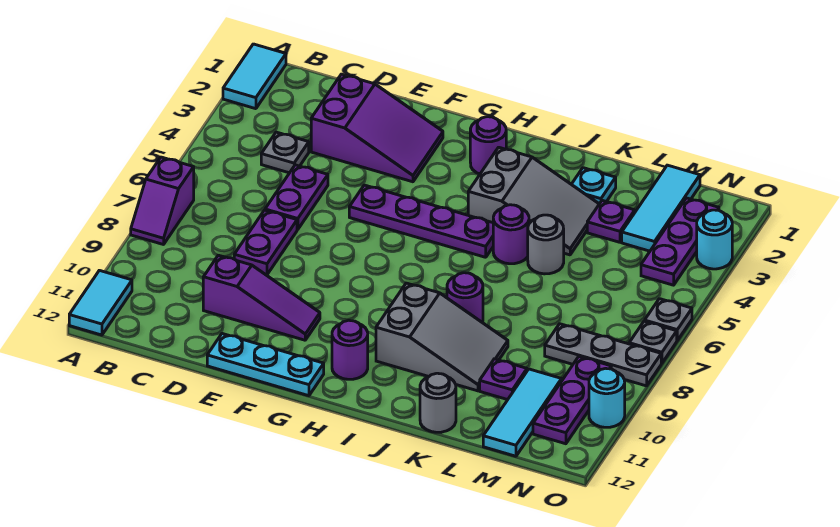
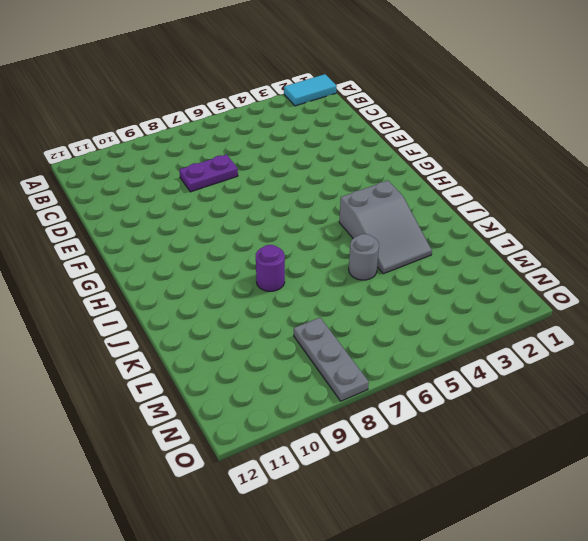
none -> purple 1x2 slope [131,157,194,245]
none -> cyan 1x2 tile [69,270,132,335]
none -> grey 1x1 plate [261,132,309,173]
none -> purple 2x3 slope [311,74,443,182]

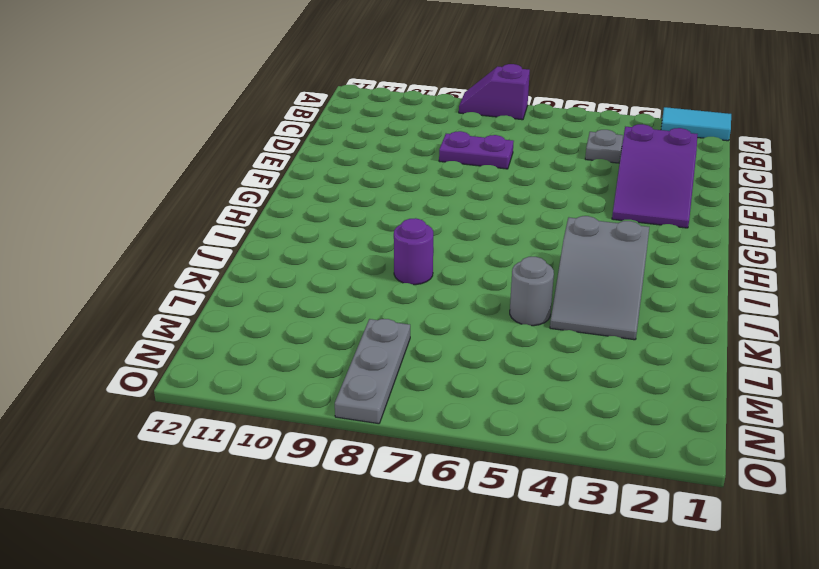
none -> cyan 1x2 tile [69,270,132,335]
none -> purple 1x2 plate [265,165,328,230]
none -> purple 1x3 slope [203,255,320,340]
none -> cyan 1x3 plate [207,334,324,396]

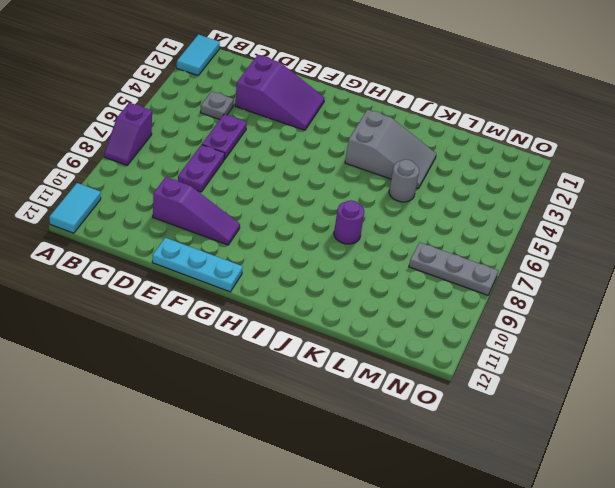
none -> purple 1x4 plate [349,185,493,257]
none -> purple 1x1 round brick [470,117,506,174]
none -> purple 1x1 round brick [332,320,368,379]
none -> grey 2x3 slope [376,283,508,391]

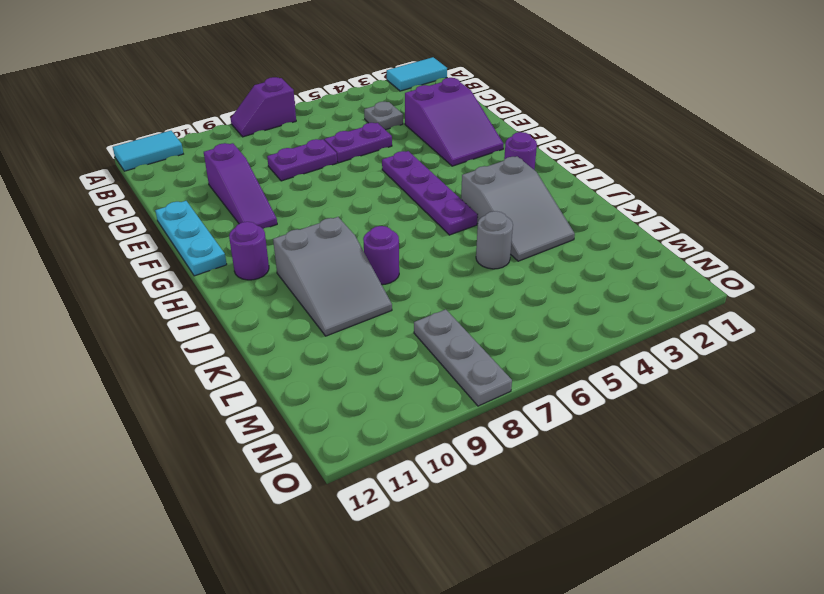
none -> purple 1x1 round brick [493,205,529,264]
none -> cyan 1x1 plate [572,168,616,204]
none -> grey 1x1 round brick [420,373,456,432]
none -> purple 1x1 plate [587,200,635,242]

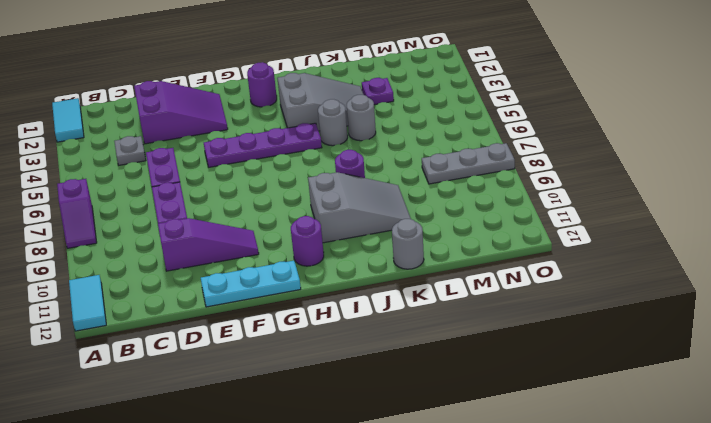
grey 1x1 round brick [318,99,348,146] -> purple 1x1 round brick [493,205,529,264]
none -> cyan 1x1 plate [572,168,616,204]
none -> purple 1x1 plate [480,359,527,400]
none -> cyan 1x3 tile [622,165,700,251]
none -> cyan 1x3 tile [483,369,562,456]

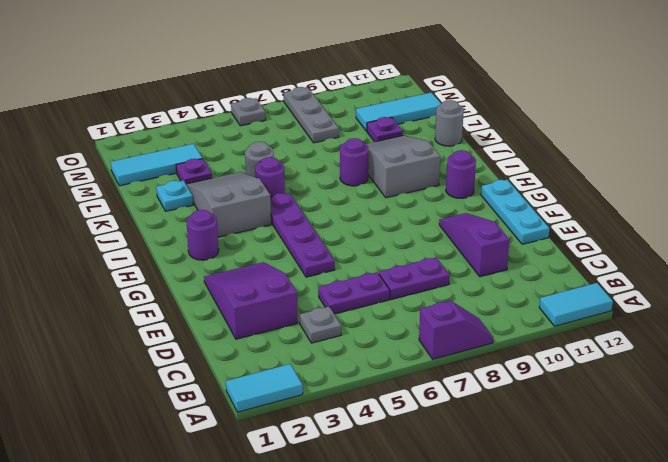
none -> purple 1x3 plate [641,198,719,285]
none -> purple 1x3 plate [533,357,611,444]
none -> cyan 1x1 round brick [697,210,732,269]
none -> grey 1x1 plate [629,321,677,363]

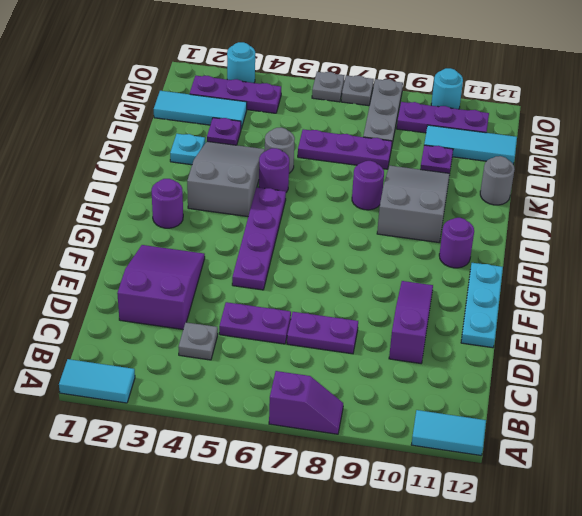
purple 1x3 plate [298,129,392,169] -> none

